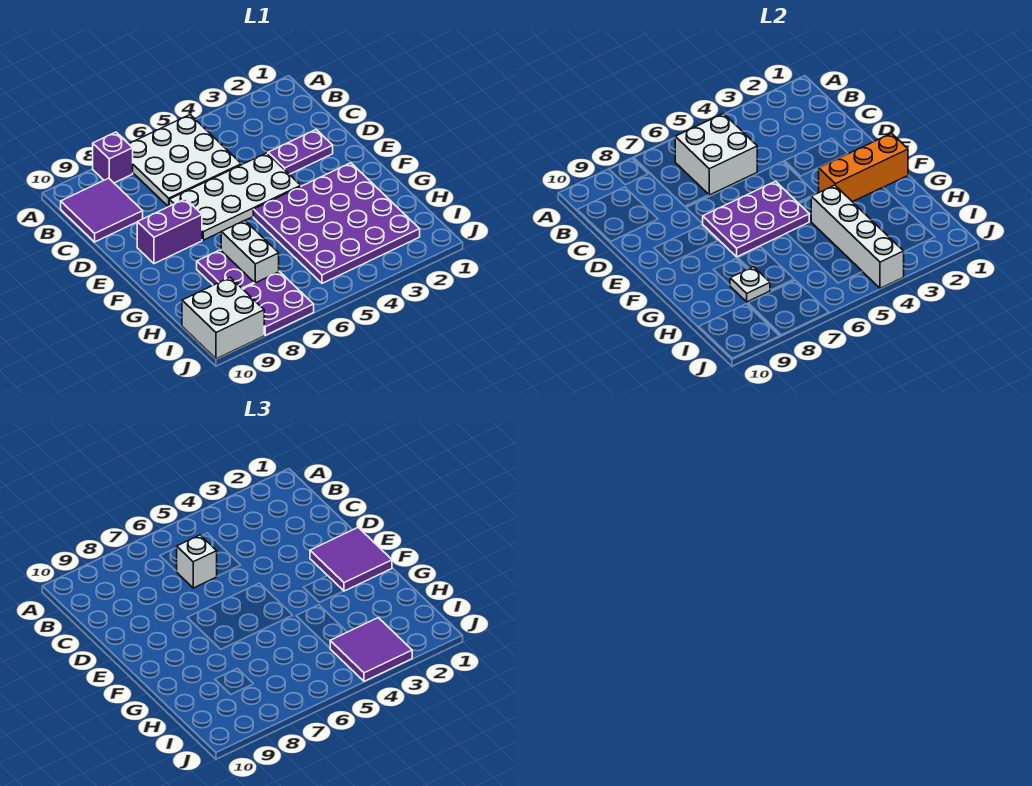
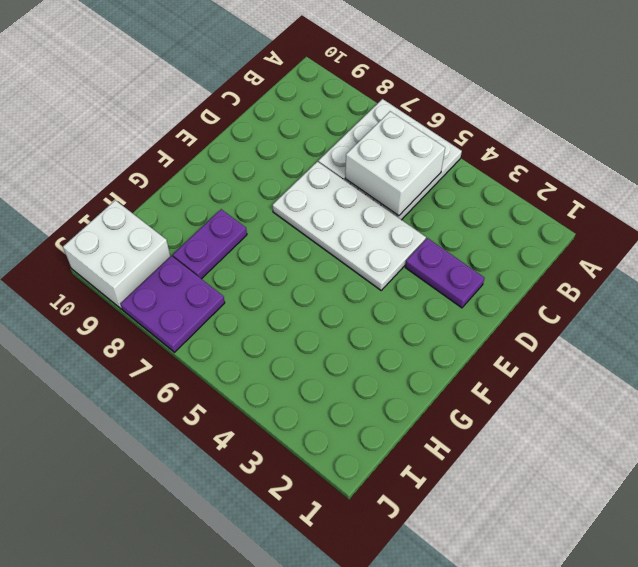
none -> purple 1x1 brick [93,132,133,183]
none -> purple 2x2 tile [61,178,143,242]
none -> purple 1x2 brick [137,199,202,264]

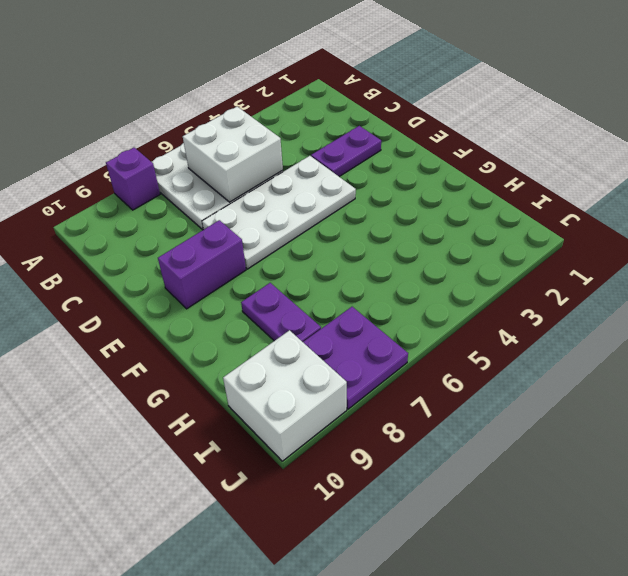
none -> purple 2x2 tile [61,178,143,242]
none -> purple 4x4 plate [253,163,420,283]
none -> white 1x2 brick [221,221,279,283]

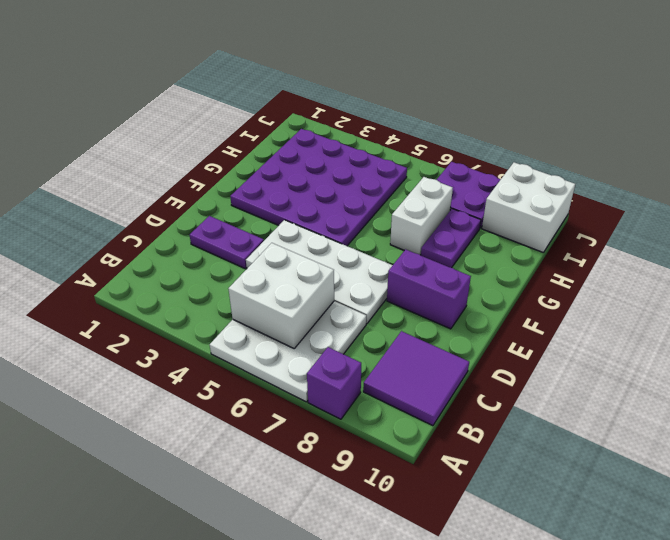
none -> purple 2x3 plate [702,181,809,257]
none -> orange 1x3 brick [819,133,908,202]
none -> white 1x4 brick [811,185,904,288]

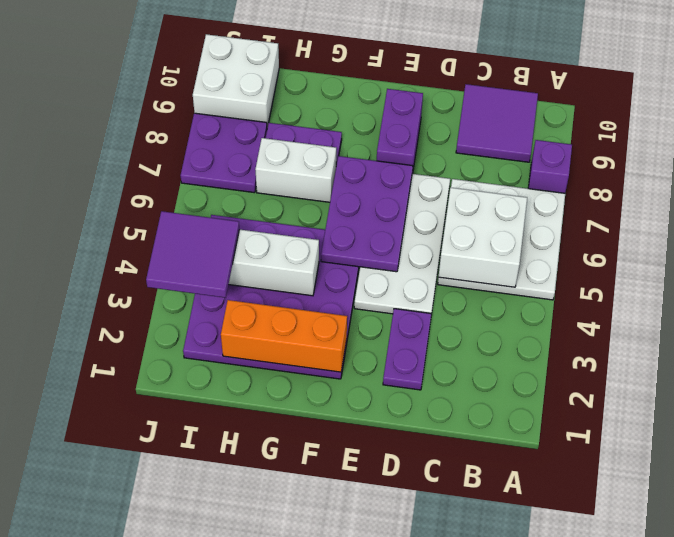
orange 1x3 brick [221,300,347,372] -> orange 1x3 brick turned to [819,133,908,202]
none -> white 1x1 plate [730,267,770,302]
none -> white 1x1 brick [176,535,217,588]
none -> purple 2x2 tile [310,527,392,591]

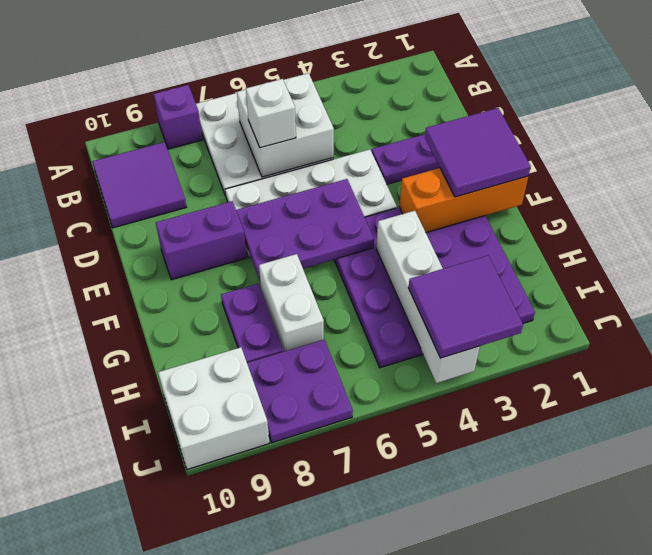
none -> white 1x1 plate [730,267,770,302]

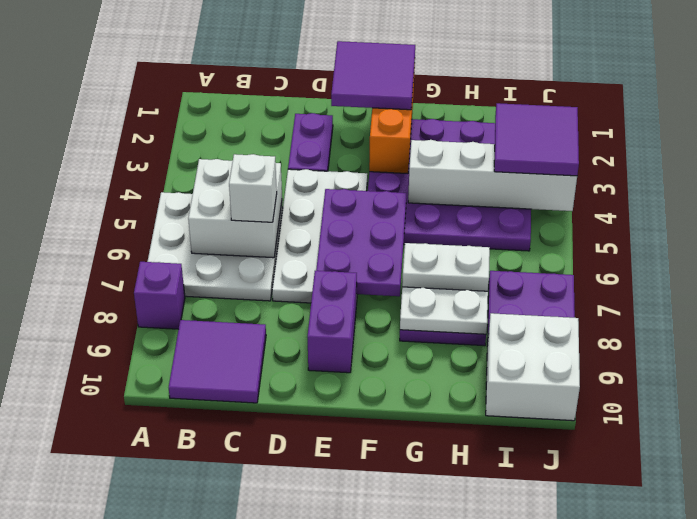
white 1x2 plate [400,287,488,334] -> white 1x1 plate [730,267,770,302]

